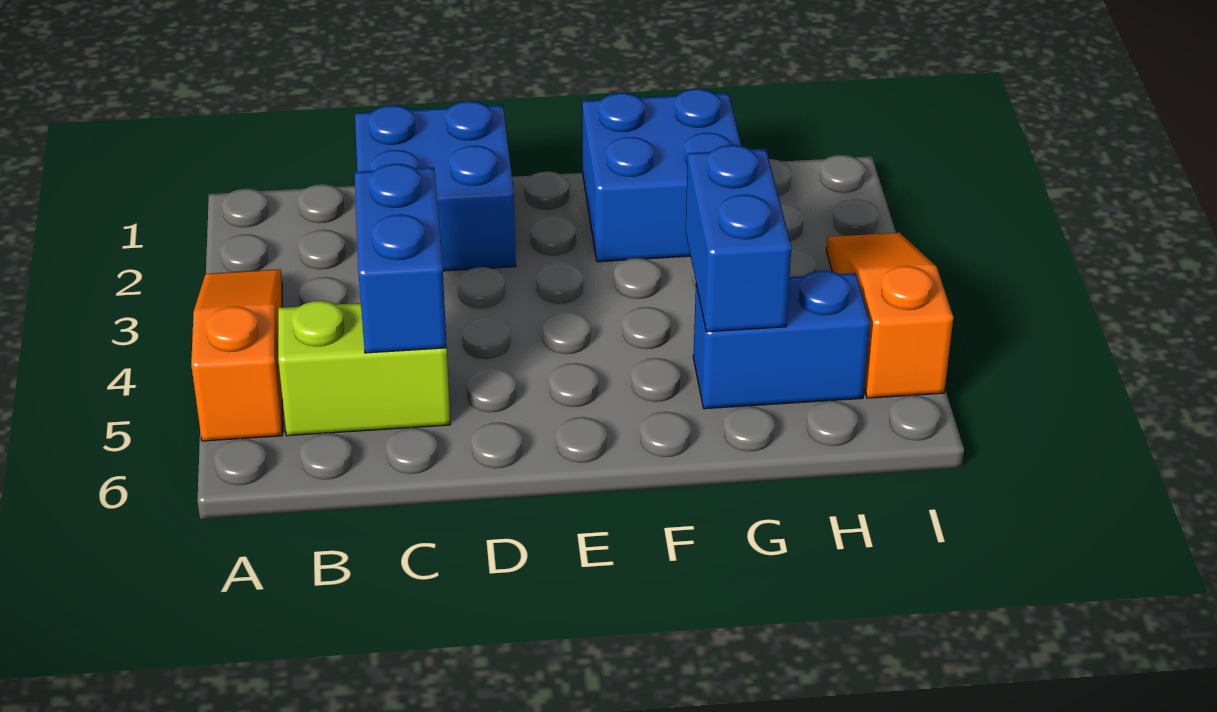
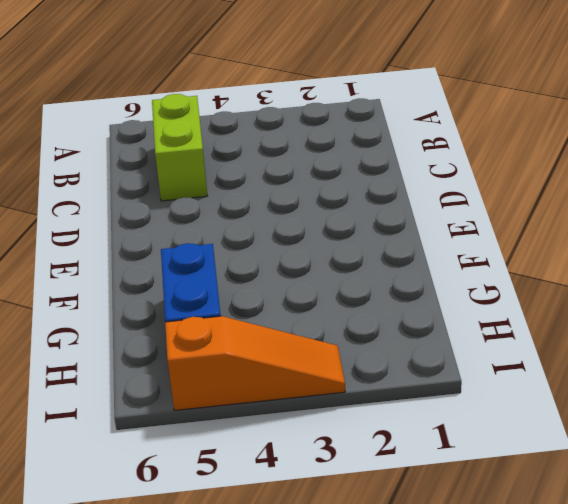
none -> orange 1x3 slope [191,269,282,441]
none -> blue 2x2 brick [355,101,516,271]

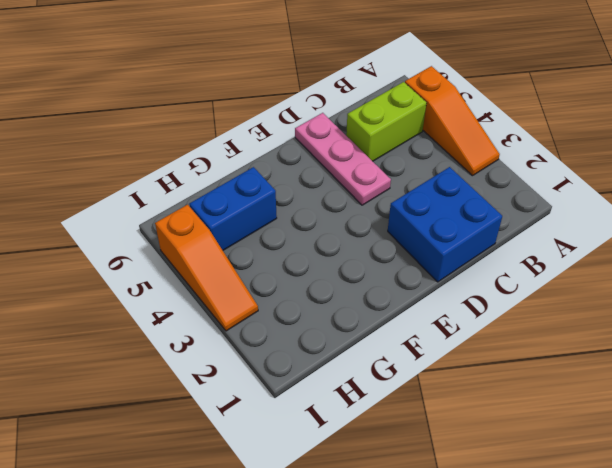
pink 1x3 plate [295,113,391,205] -> none
none -> blue 2x2 brick [582,89,741,262]
none -> blue 1x2 brick [355,164,447,353]

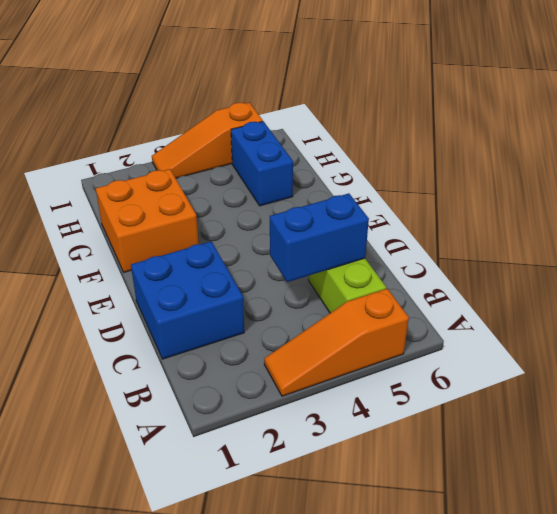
orange 2x2 brick [96,169,199,272] -> blue 2x2 brick [582,89,741,262]
none -> blue 1x2 brick [686,145,791,332]

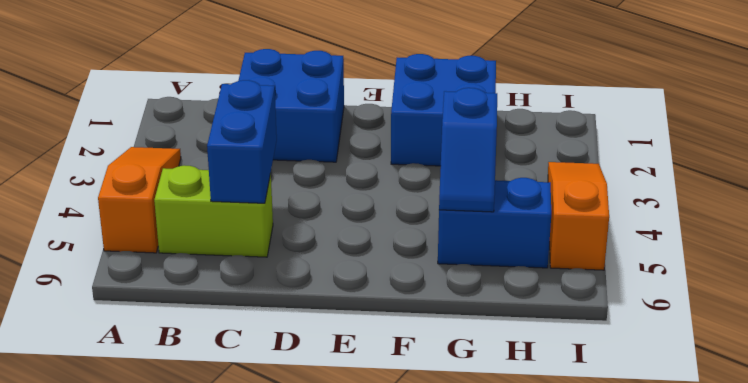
blue 1x2 slope [439,88,497,212] -> blue 1x2 brick [686,145,791,332]

